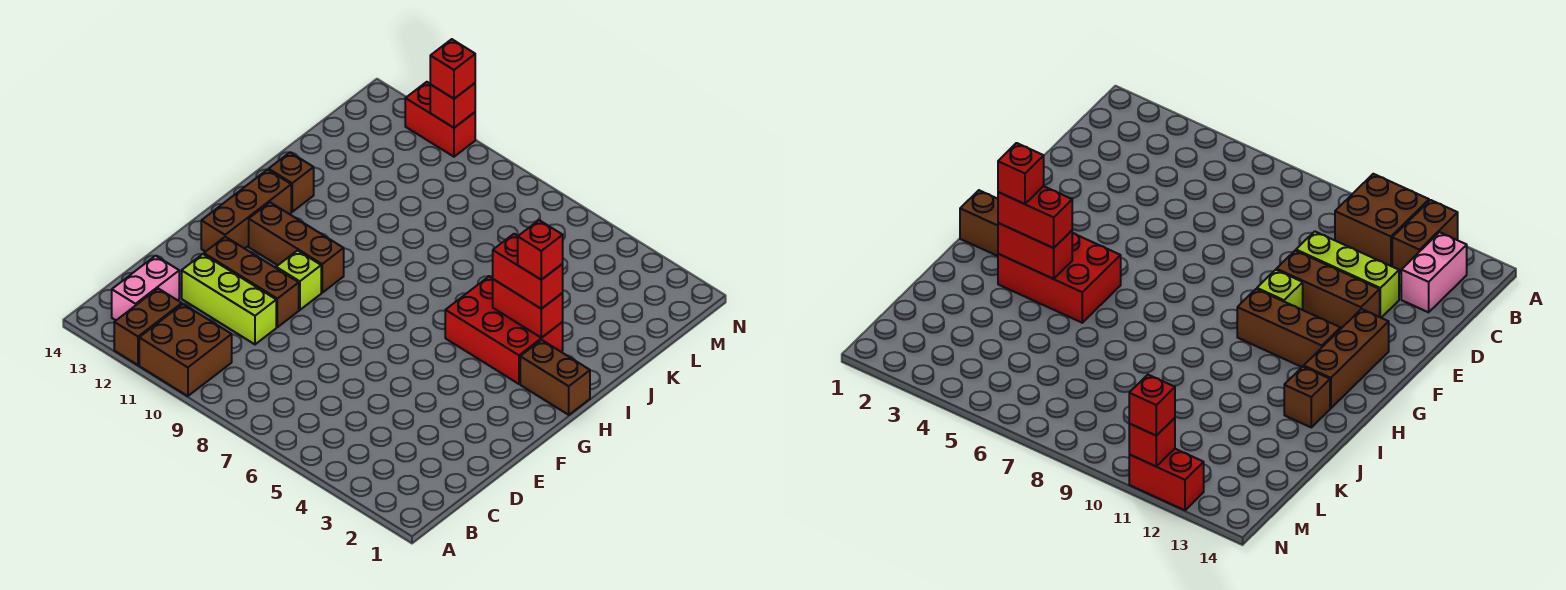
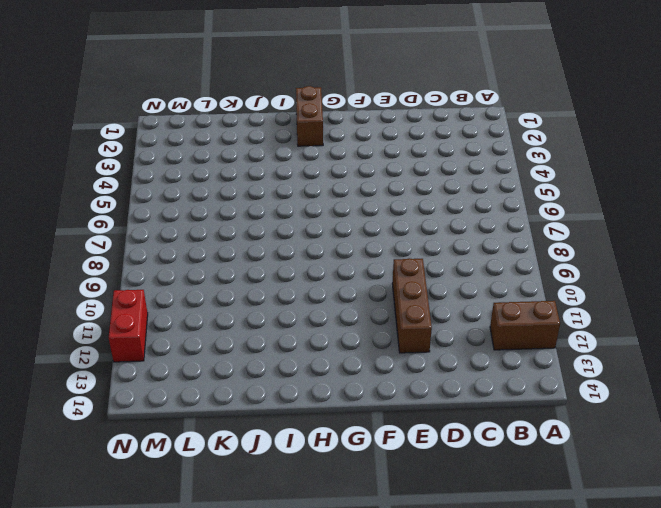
none -> brown 2x2 brick [139,304,232,396]
none -> pink 1x2 brick [112,256,179,320]
none -> lime 1x3 brick [182,254,276,344]

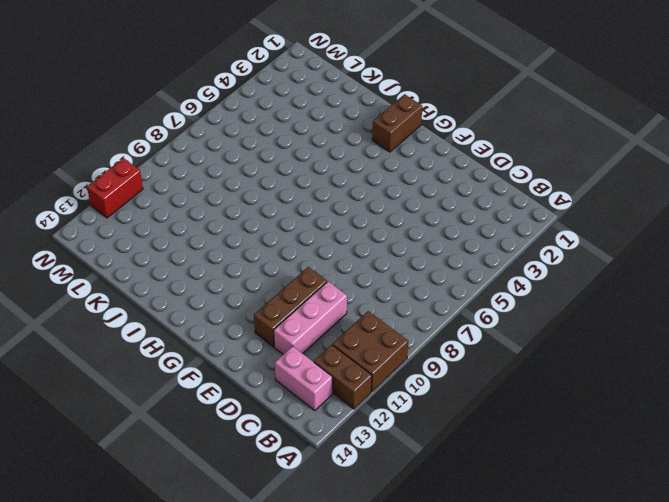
pink 1x3 brick [274,282,347,354] -> lime 1x3 brick [182,254,276,344]
none -> lime 1x1 brick [276,251,321,310]
none -> brown 1x3 brick [201,169,291,252]
none -> brown 1x3 brick [249,202,344,293]

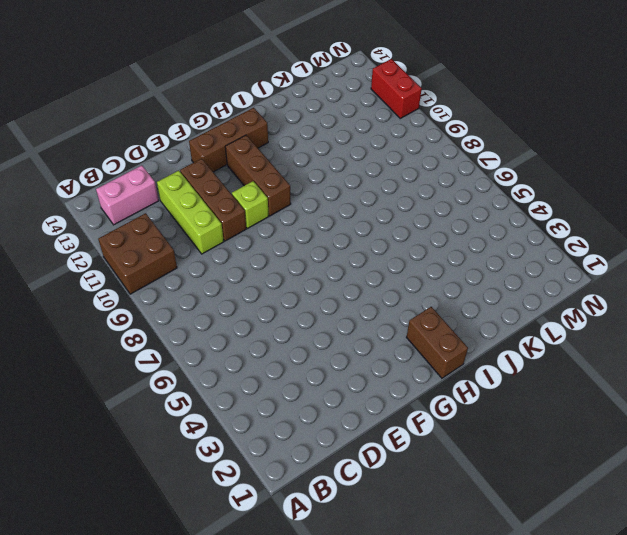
none -> brown 1x2 brick [114,289,182,365]
none -> red 2x3 brick [445,276,563,384]
none -> brown 1x1 brick [269,152,314,212]

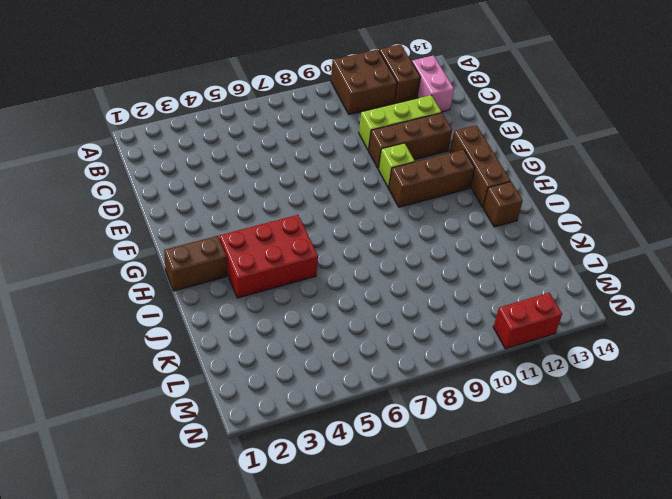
none -> red 1x2 brick [493,279,563,338]
none -> red 1x1 brick [430,83,475,128]
none -> red 1x2 brick [493,234,563,309]

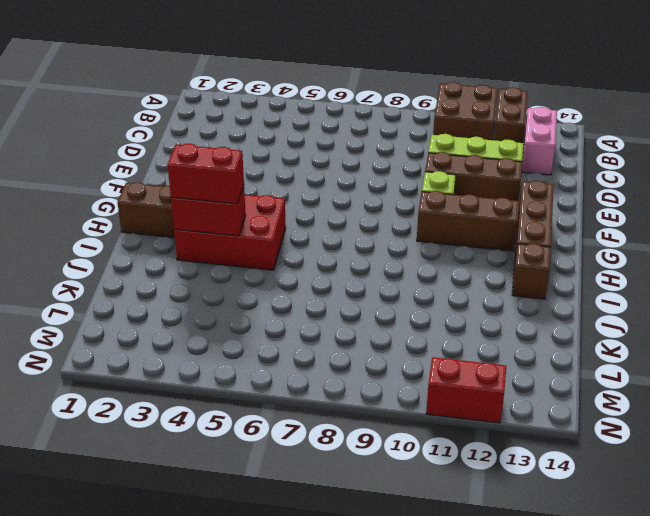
none -> red 1x1 brick [430,83,475,128]
none -> red 1x1 brick [430,39,475,99]
none -> red 1x1 brick [518,220,563,280]

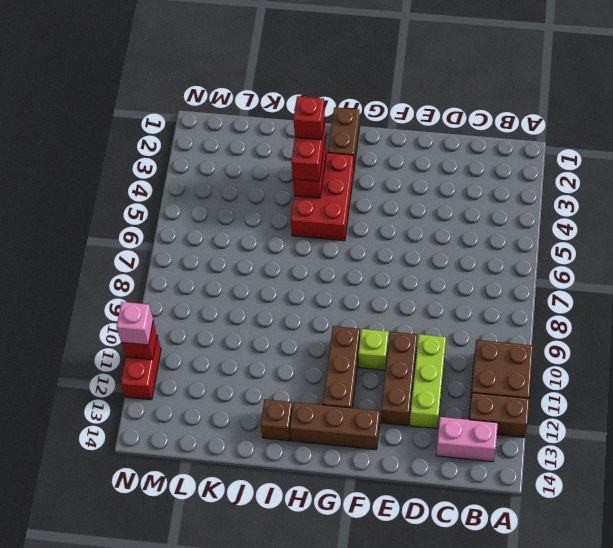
pink 1x1 brick [117,302,153,345] -> red 1x1 brick [430,39,475,99]

